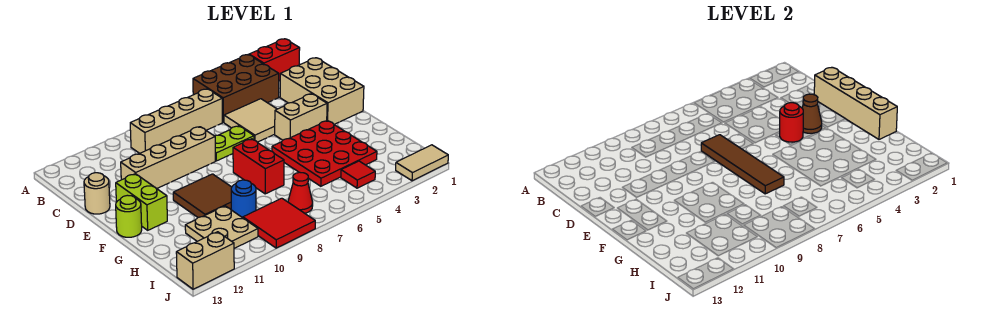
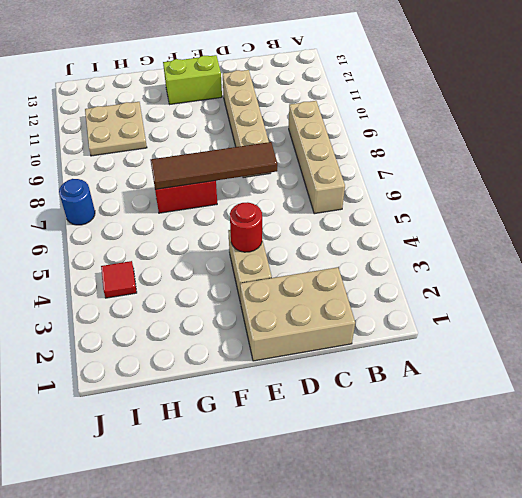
blue 1x1 round brick [59,179,95,225] -> blue 1x1 round brick moved to [231,180,256,218]
none -> red 1x2 brick [249,39,300,81]
none -> brown 2x3 brick [193,55,279,122]
none -> tan 2x2 tile [224,99,277,142]

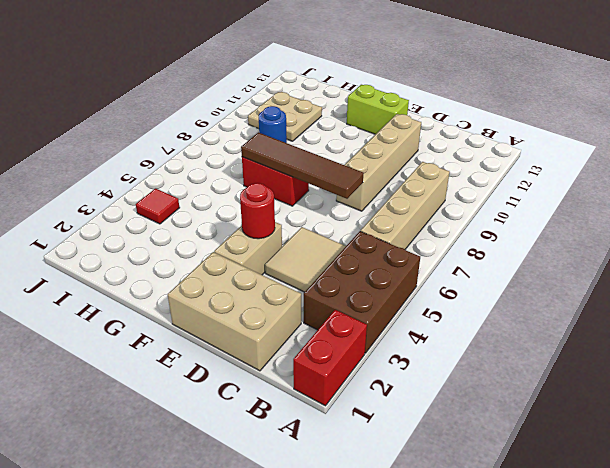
none -> lime 1x2 plate [215,126,254,161]
none -> tan 1x1 round brick [84,173,110,214]
none -> red 3x3 plate [272,121,377,186]

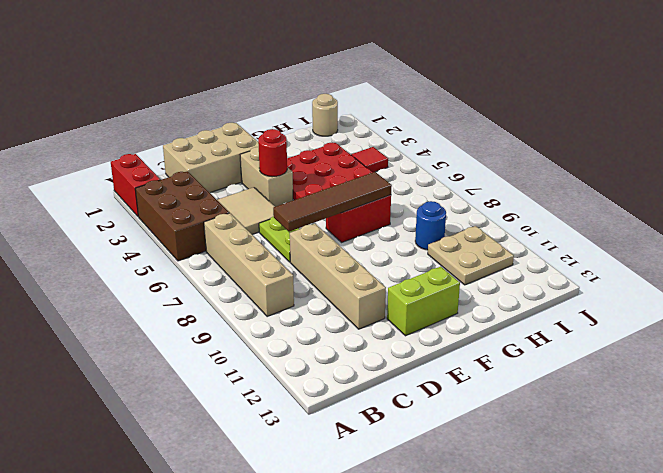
tan 1x1 round brick [312,94,338,136] -> tan 1x1 round brick moved to [84,173,110,214]
none -> brown 2x2 tile [173,174,232,217]
none -> lime 1x1 round brick [116,195,142,237]
none -> red 1x1 cone [288,172,313,213]

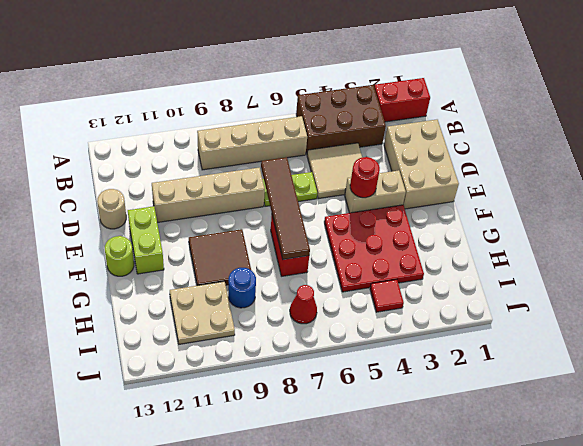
none -> red 2x2 tile [243,198,315,248]
none -> tan 1x2 tile [396,145,448,181]
none -> tan 1x2 brick [176,232,234,289]

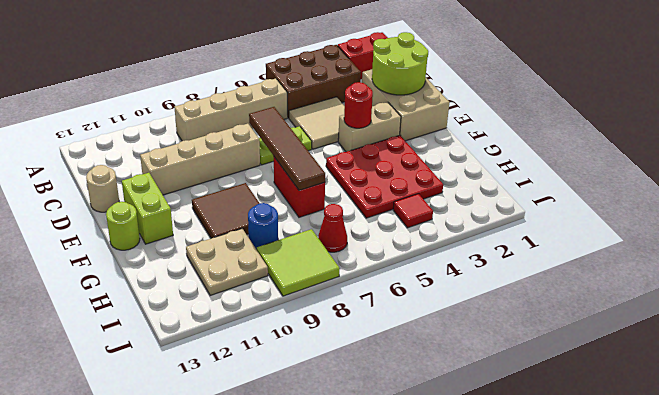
lime 2x2 round brick [372,32,428,95] -> tan 1x4 brick [814,68,897,139]
lime 2x2 tile [257,229,340,296] -> red 2x2 tile [243,198,315,248]
none -> tan 1x2 tile [396,145,448,181]
none -> tan 1x2 brick [176,232,234,289]
none -> brown 1x1 cone [802,94,822,133]

